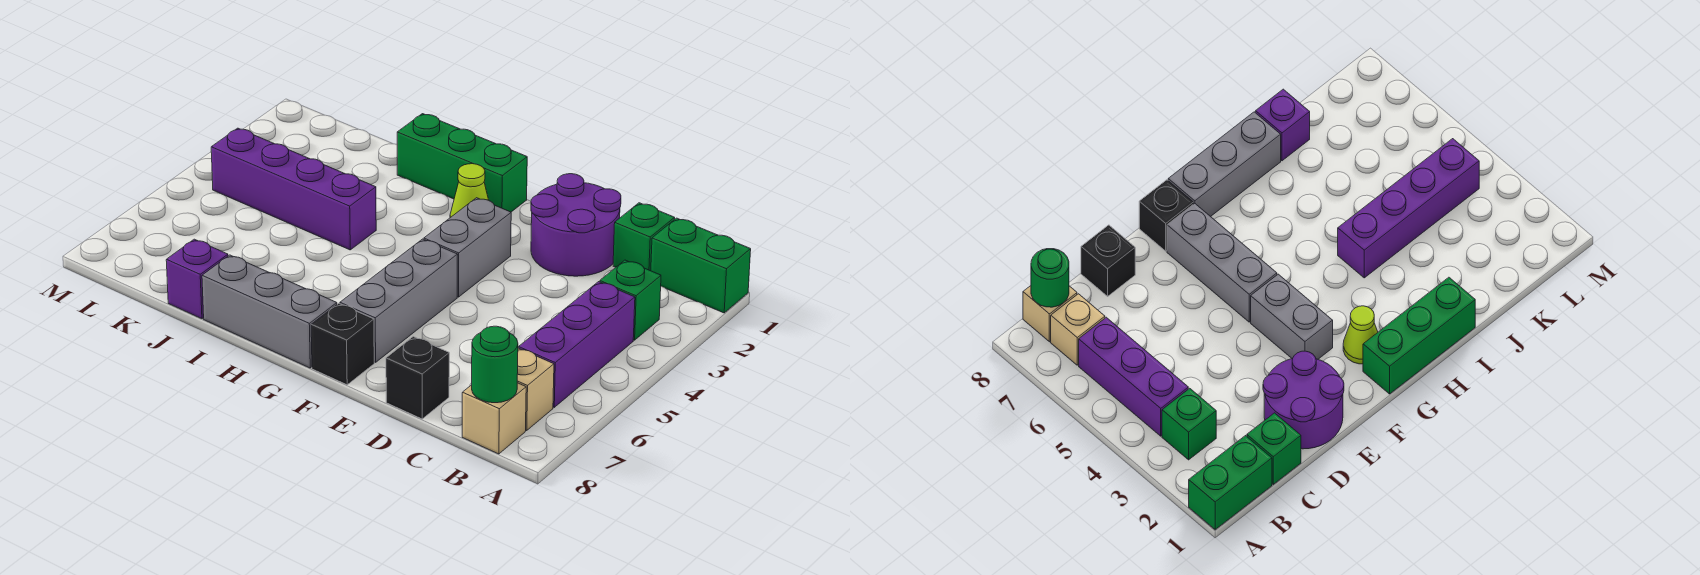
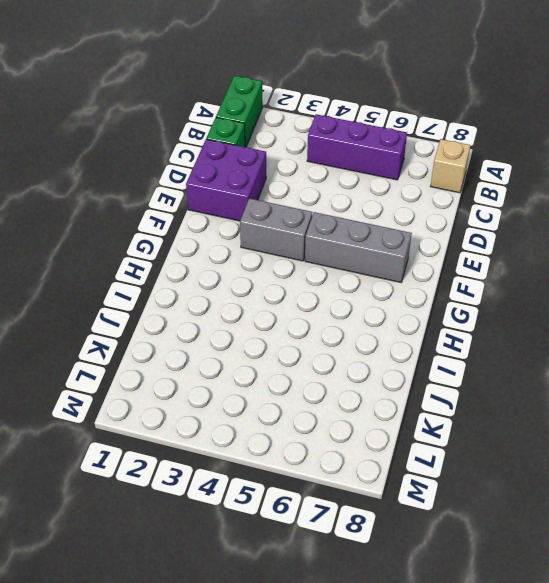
purple 2x2 brick [186,139,266,221] -> purple 2x2 round brick [531,174,621,276]
none -> green 1x1 brick [600,260,661,340]
none -> tan 1x1 brick [517,348,554,430]
none -> black 1x1 brick [386,337,449,419]

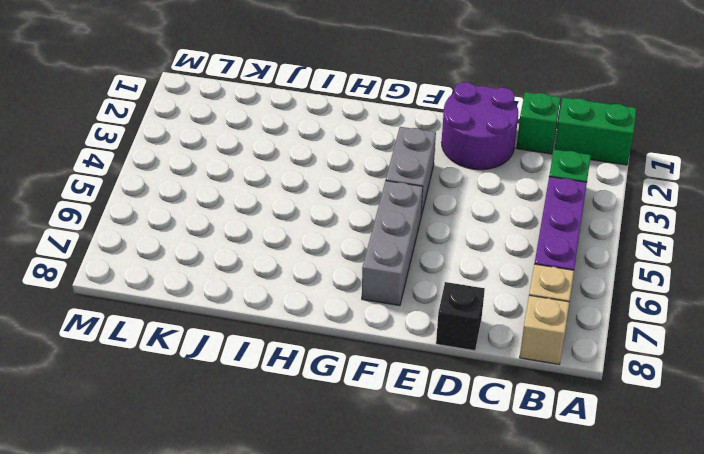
none -> black 1x1 brick [311,303,374,385]
none -> green 1x3 brick [397,114,527,212]
none -> lime 1x1 cone [450,164,488,218]

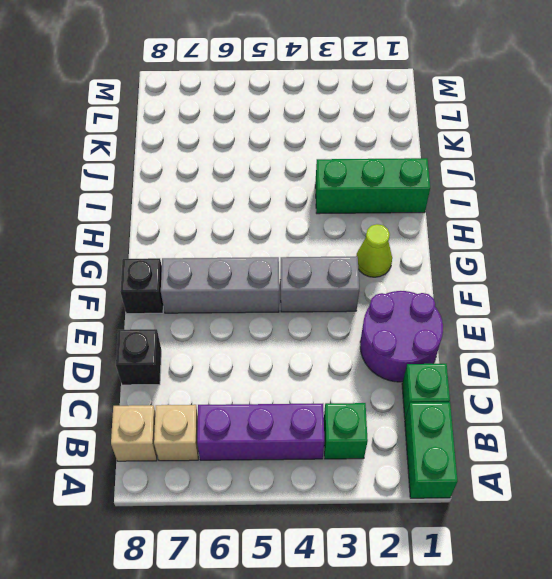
green 1x3 brick [315,158,430,214] -> green 1x3 brick turned to [397,114,527,212]
none -> grey 1x3 brick [202,255,337,368]
none -> purple 1x4 brick [211,128,376,250]
none -> purple 1x1 brick [166,239,228,319]

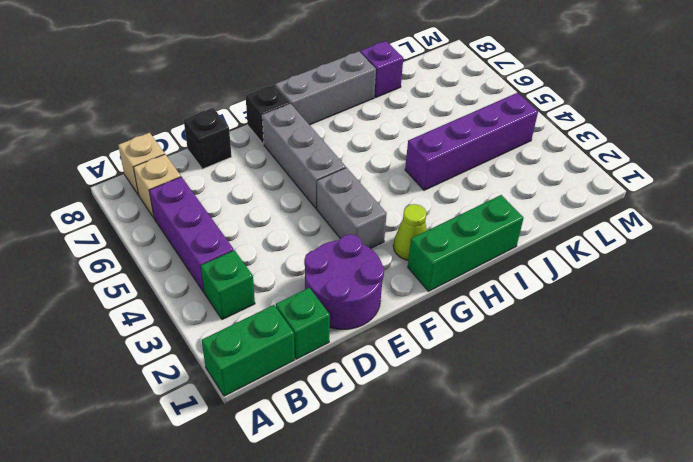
none -> green 1x1 round brick [472,326,518,403]

